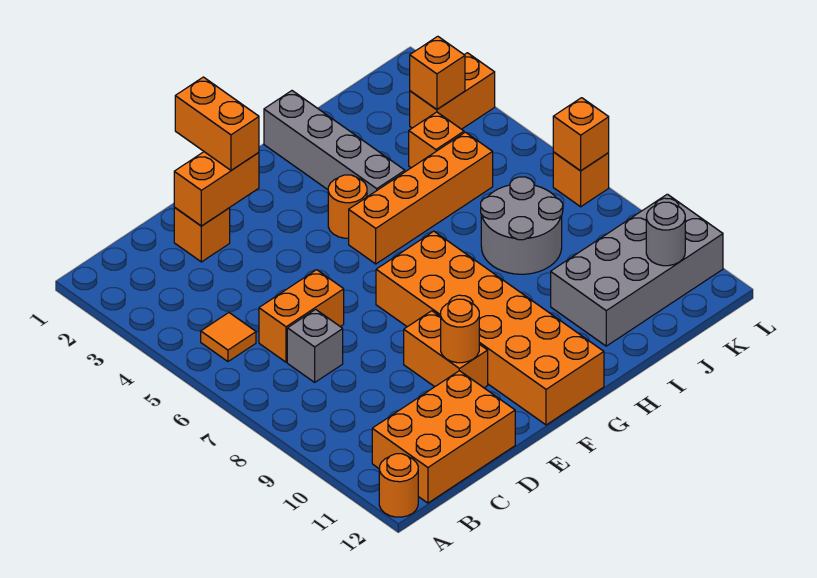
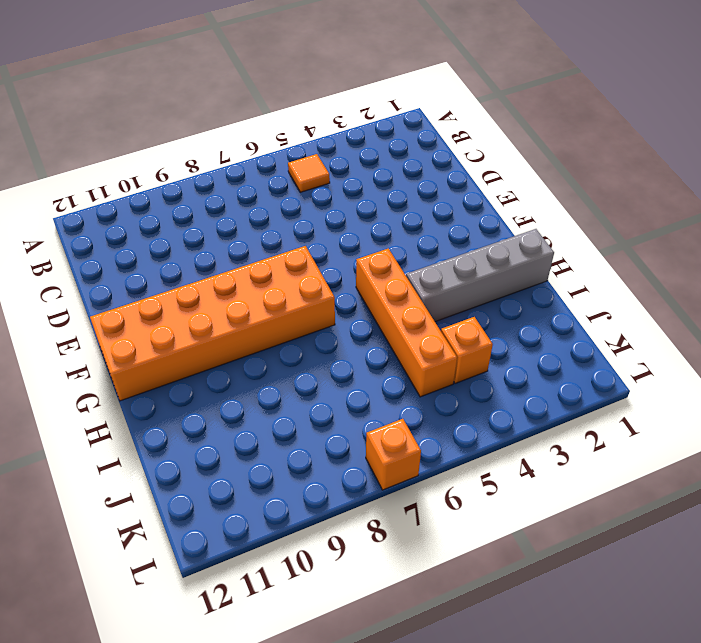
none -> orange 1x1 round brick [379,454,418,517]
none -> orange 2x3 brick [372,371,515,503]
none -> orange 1x2 brick [259,270,344,362]

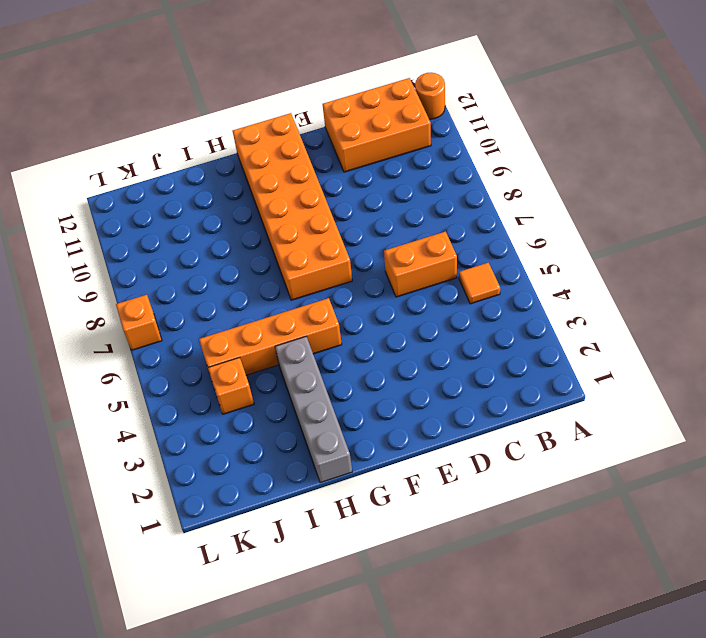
none -> grey 1x1 brick [287,309,343,382]
none -> orange 1x1 brick [174,207,230,262]
none -> orange 1x2 brick [404,311,488,388]

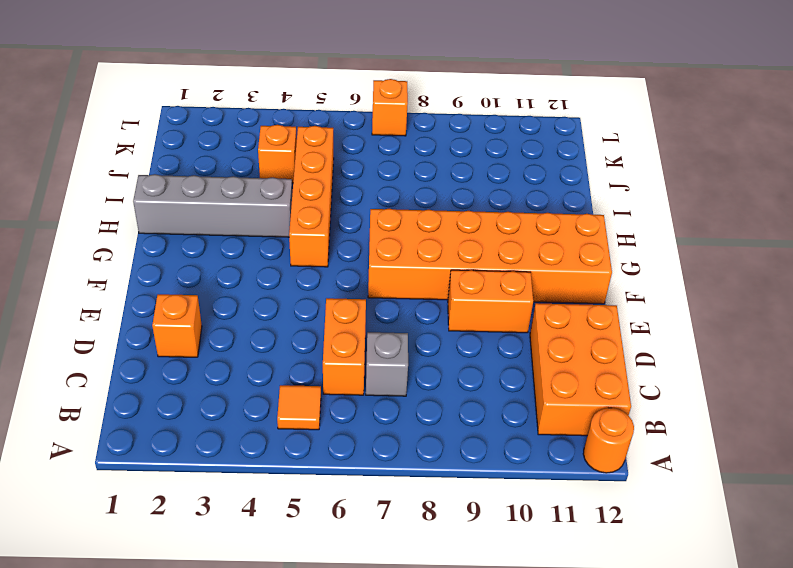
none -> orange 1x1 round brick [328,175,367,238]
none -> grey 2x2 round brick [481,177,563,274]
none -> grey 2x4 brick [551,194,723,346]

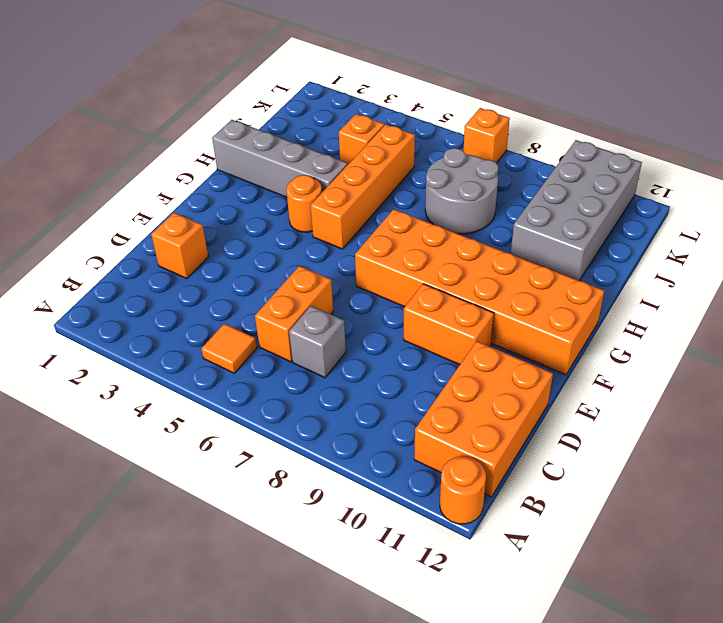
none -> orange 1x2 brick [410,53,495,129]
none -> orange 1x2 brick [174,152,259,226]
none -> orange 1x1 round brick [441,299,479,363]

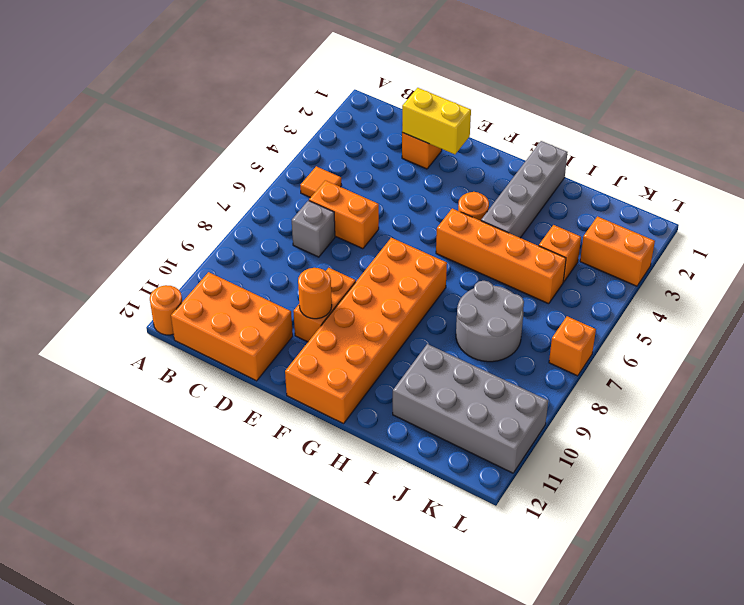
yellow 1x2 brick [402,88,471,154] -> orange 1x2 brick [174,152,259,226]
none -> orange 1x1 brick [410,36,465,109]
none -> grey 1x1 round brick [646,202,685,266]
none -> orange 1x1 brick [553,98,609,171]

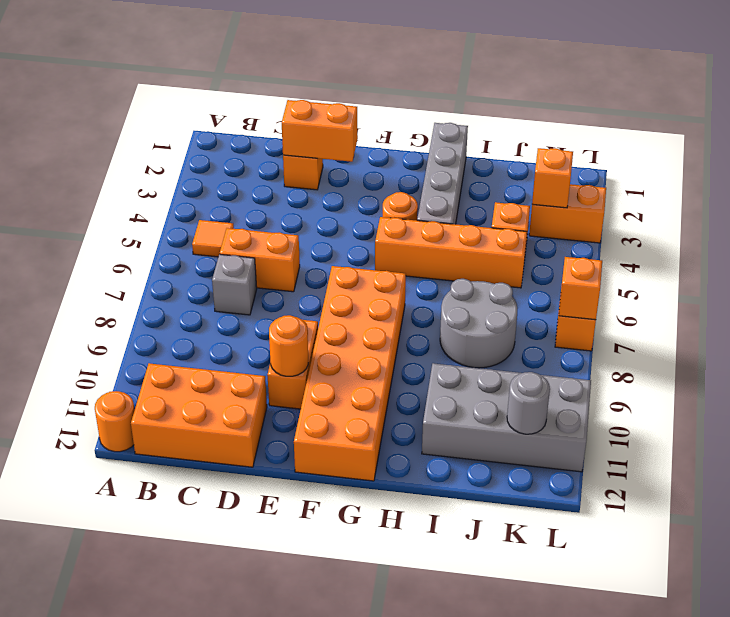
none -> orange 1x2 brick [175,77,259,170]

